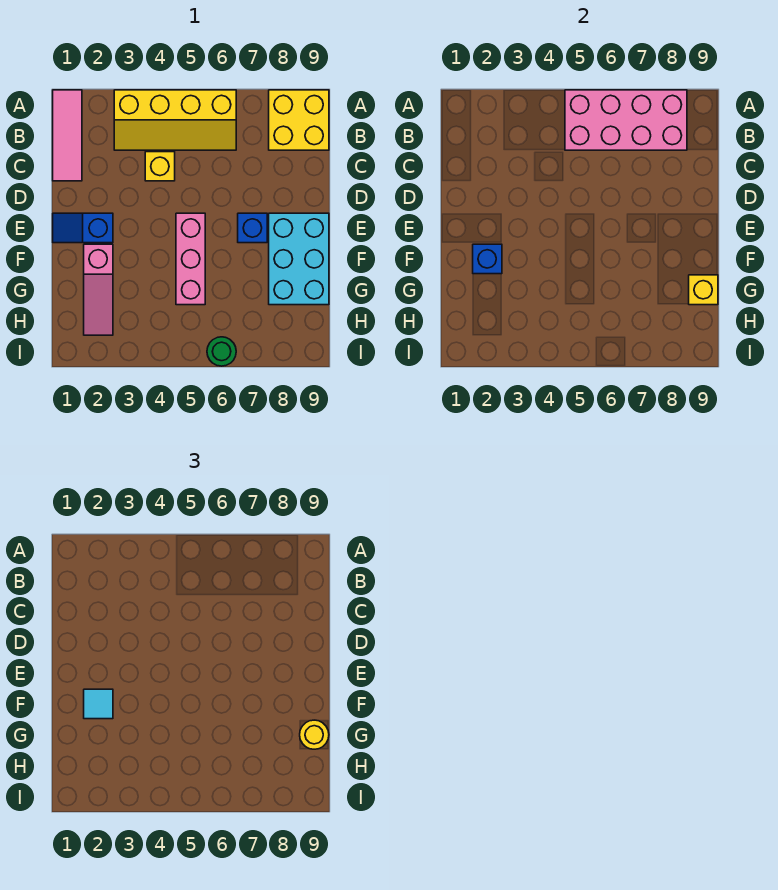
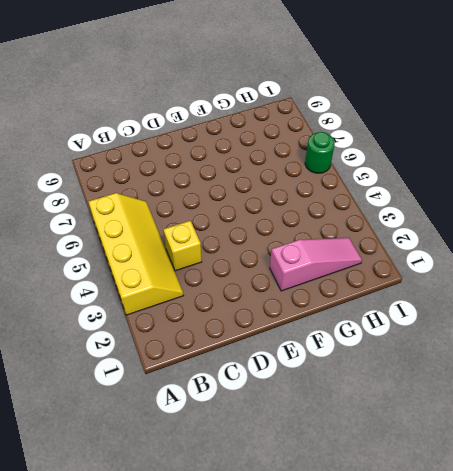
none -> pink 1x3 tile [53,90,82,181]
none -> yellow 2x2 brick [269,90,329,150]
none -> blue 1x2 slope [53,213,113,243]

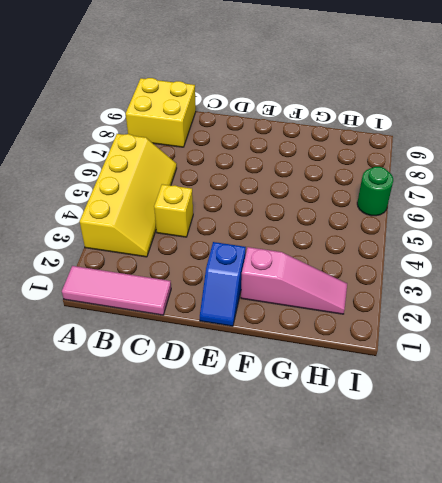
none -> pink 1x3 brick [176,213,205,305]
none -> blue 1x1 brick [238,213,267,243]
none -> cyan 2x3 brick [269,213,329,305]

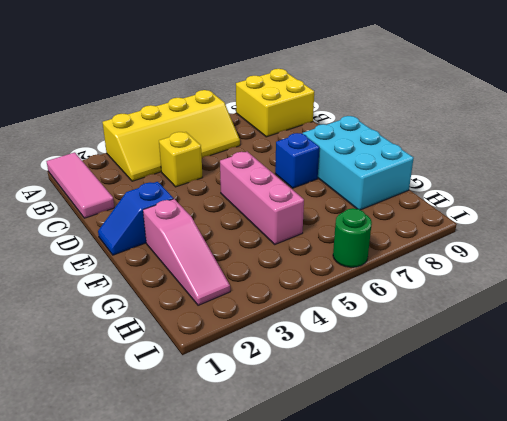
none -> pink 2x4 brick [565,90,687,150]
none -> blue 1x1 brick [473,244,502,274]
none -> yellow 1x1 brick [689,275,718,305]

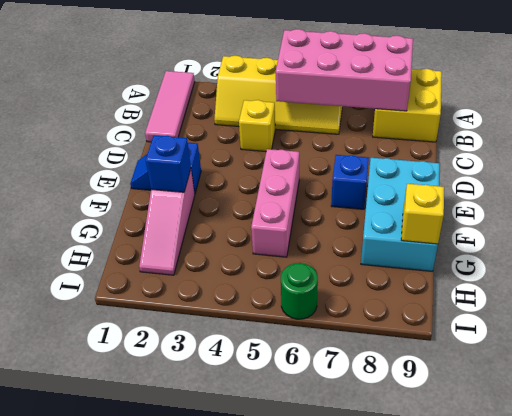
none -> cyan 1x1 tile [84,689,113,719]
none -> yellow 1x1 round brick [300,720,329,749]

